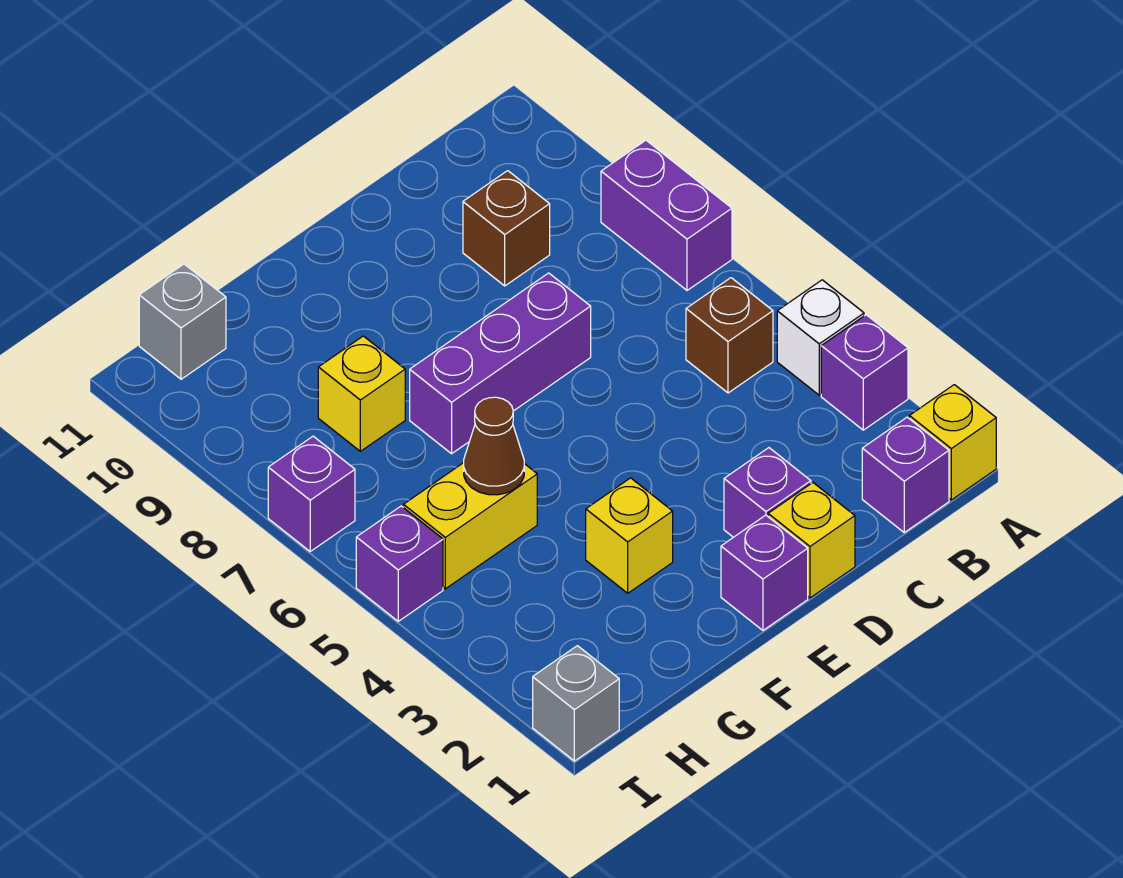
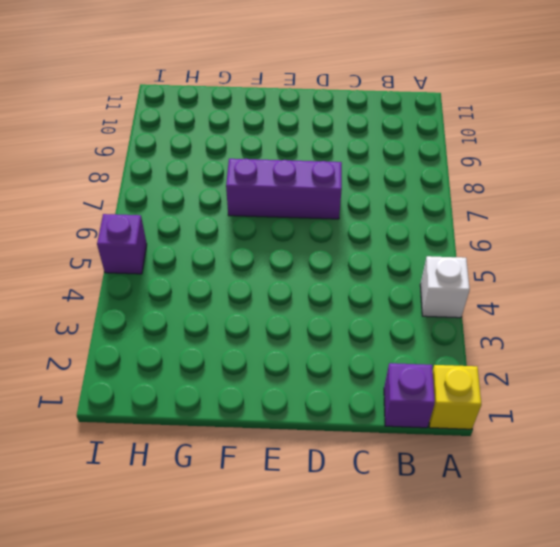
none -> purple 1x1 brick [821,315,908,430]
none -> purple 1x2 brick [601,140,732,290]
none -> brown 1x1 brick [686,278,773,393]

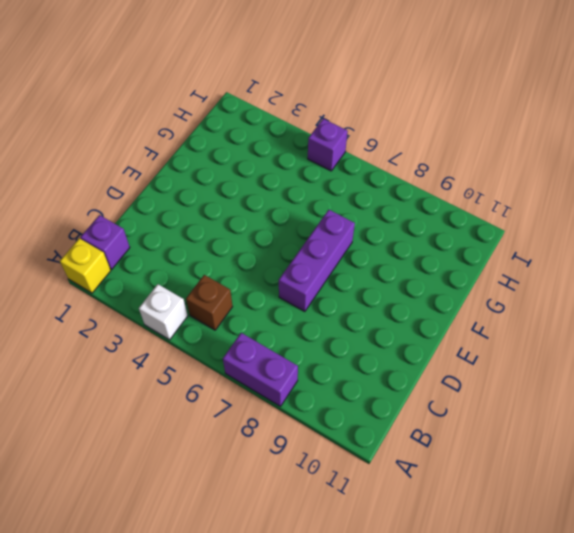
none -> purple 1x1 brick [821,315,908,430]
none -> brown 1x1 brick [463,171,550,286]
none -> yellow 1x1 brick [768,483,855,598]

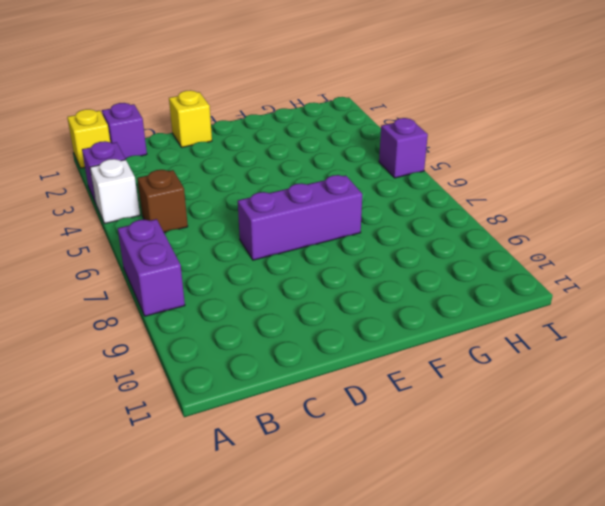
none -> brown 1x1 brick [463,171,550,286]
none -> purple 1x1 brick [724,448,811,537]
none -> purple 1x1 brick [721,515,808,630]

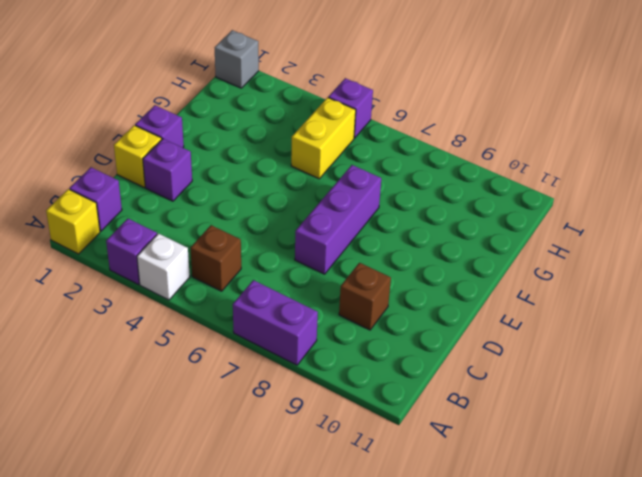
none -> yellow 1x1 brick [586,478,673,593]
none -> yellow 1x1 brick [318,336,405,451]
none -> grey 1x1 brick [139,264,226,379]

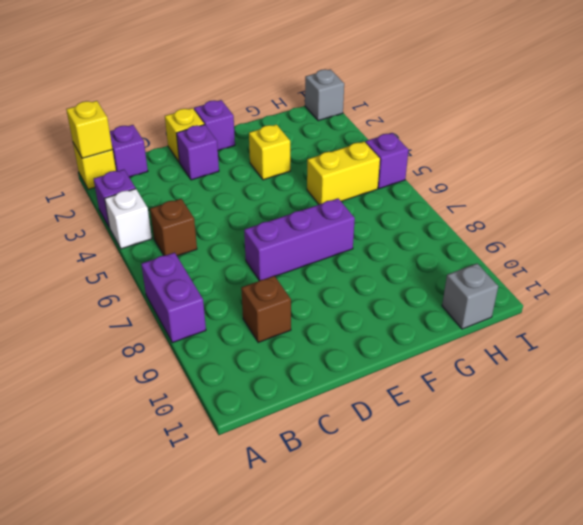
yellow 1x1 brick [66,101,113,158] -> yellow 1x1 brick moved to [318,336,405,451]
none -> purple 1x1 brick [268,436,355,551]
none -> brown 1x1 cone [464,397,524,495]

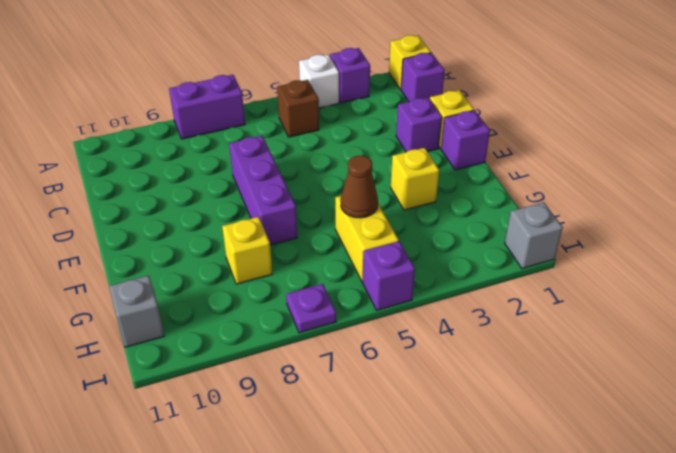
purple 1x1 plate [286,284,336,333] -> purple 1x1 brick [268,436,355,551]
none -> brown 1x1 brick [463,171,550,286]

